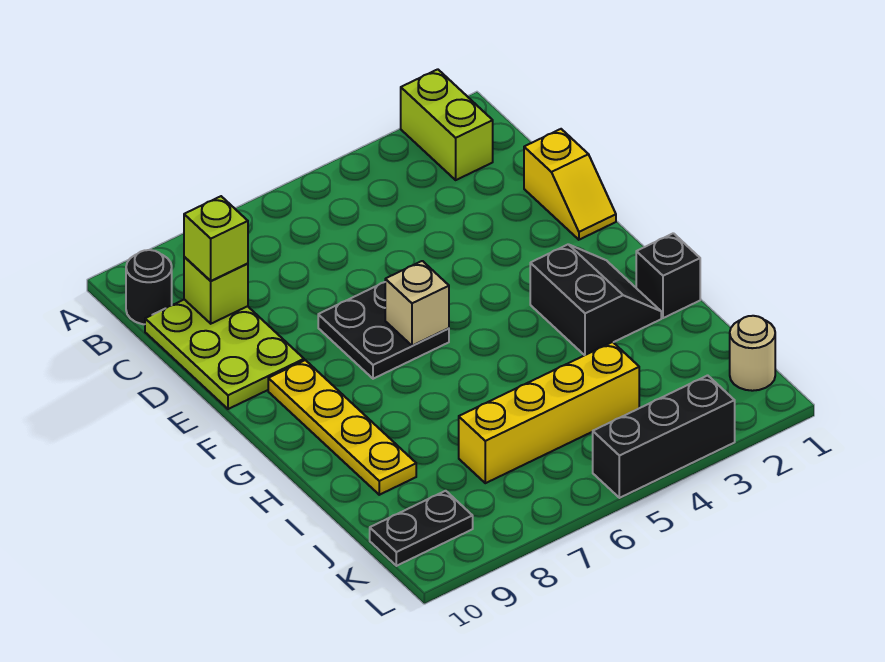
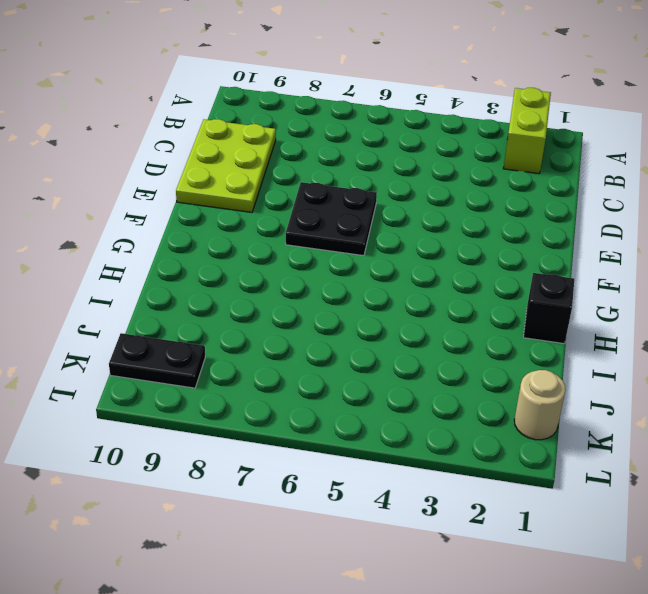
none -> black 1x1 round brick [126,250,172,324]
none -> yellow 1x2 slope [524,129,616,240]
none -> yellow 1x4 plate [268,360,416,495]

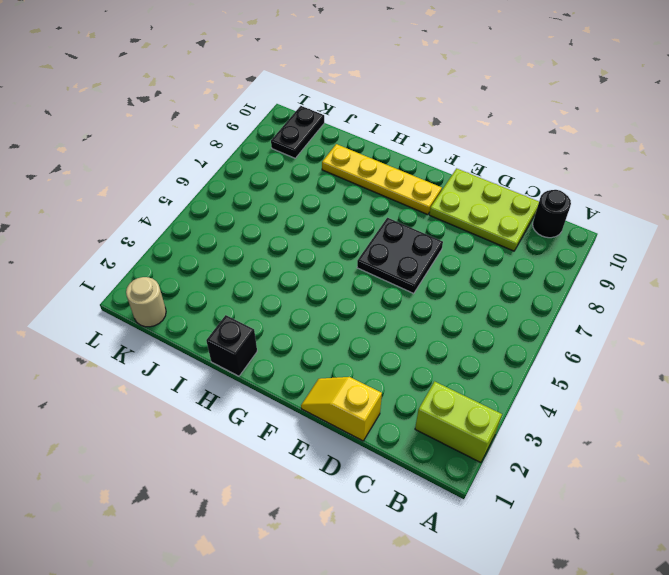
none -> black 2x2 slope [530,244,661,355]
none -> yellow 1x4 brick [459,342,639,483]
none -> black 1x3 brick [593,375,735,498]

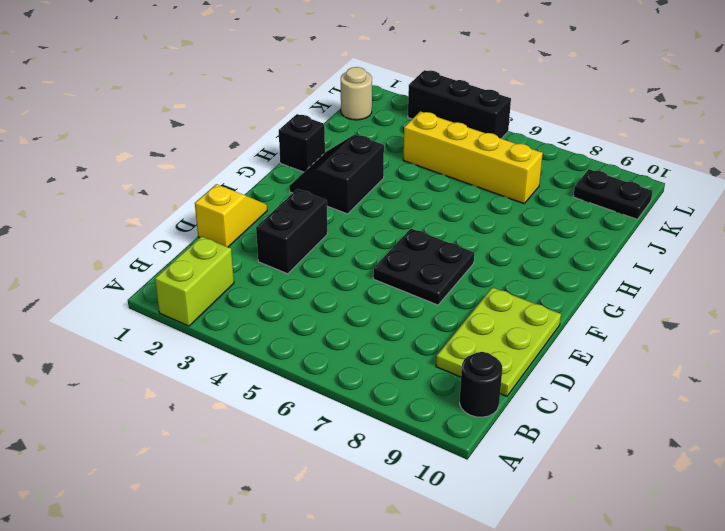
black 1x2 brick [256,189,327,274] -> none
none -> yellow 1x4 plate [268,360,416,495]
none -> lime 1x1 brick [184,257,248,324]
none -> tan 1x1 brick [385,261,449,346]

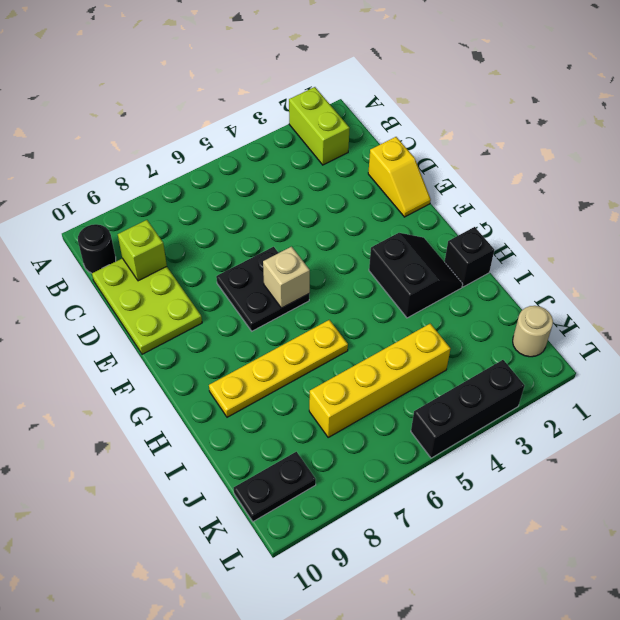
yellow 1x4 plate [209,320,348,417] -> yellow 1x4 plate turned to [268,360,416,495]
none -> lime 1x1 brick [184,196,248,281]

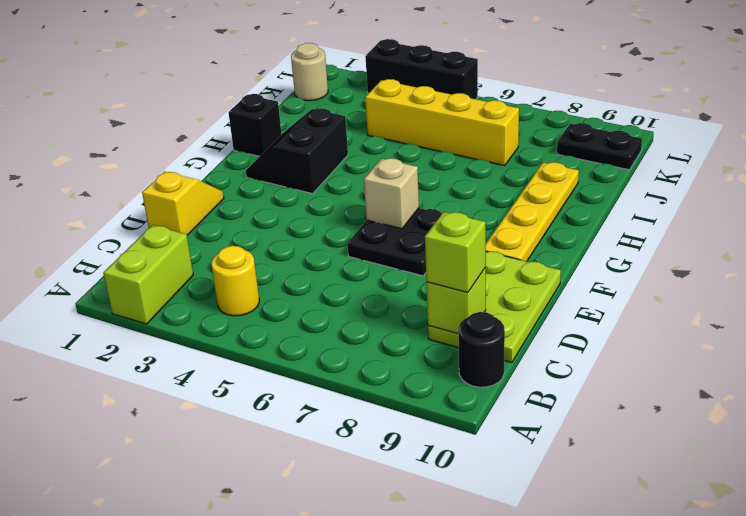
yellow 1x1 round brick [211,246,259,316] -> none

